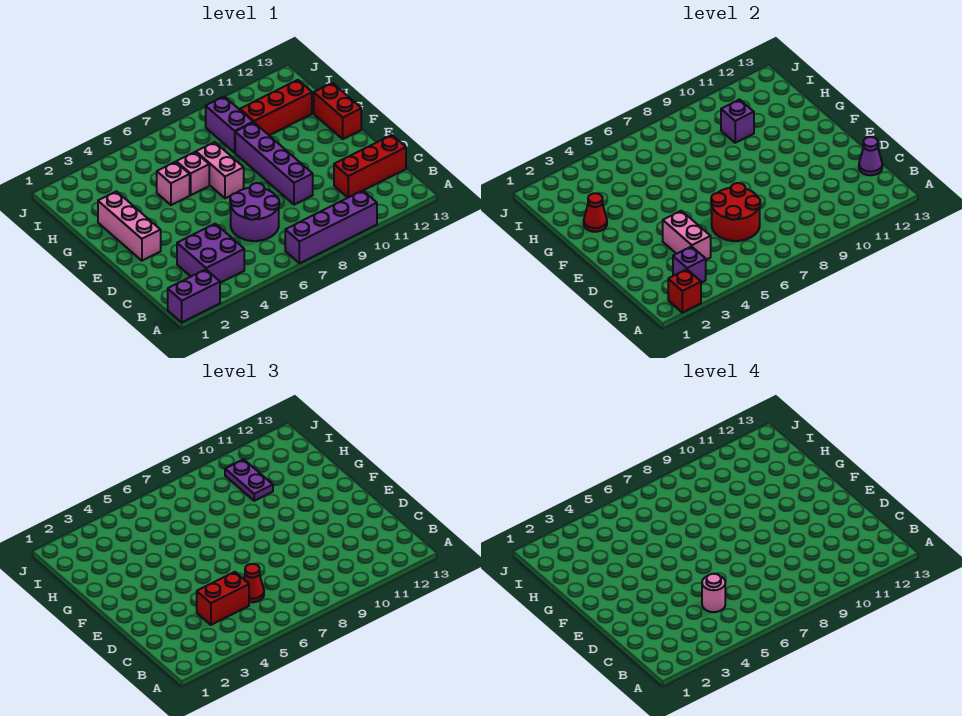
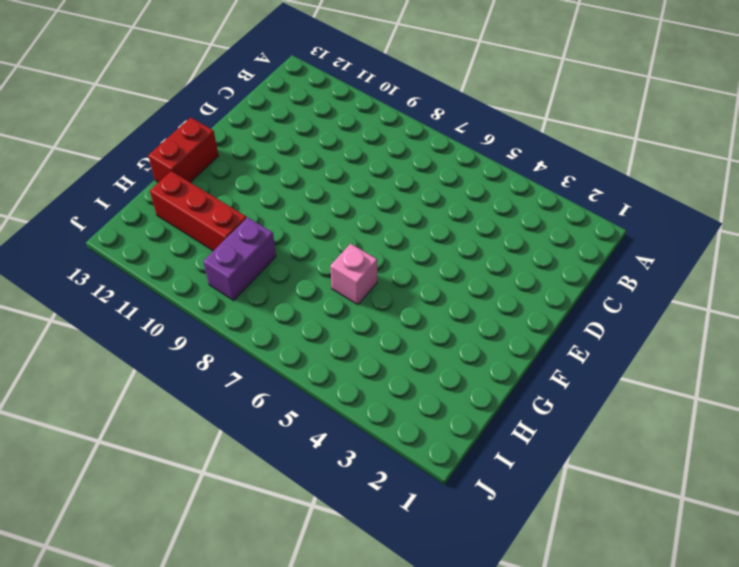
none -> purple 1x2 brick [168,269,220,322]
none -> purple 1x4 brick [285,191,377,263]
none -> purple 2x2 brick [177,224,244,283]

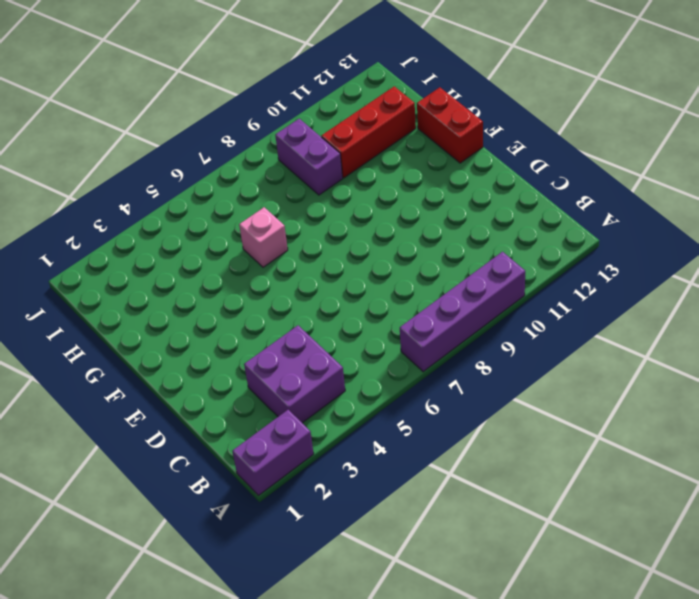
none -> purple 2x2 round brick [230,183,279,241]
none -> red 1x3 brick [334,135,406,198]
none -> purple 1x4 brick [235,122,313,205]

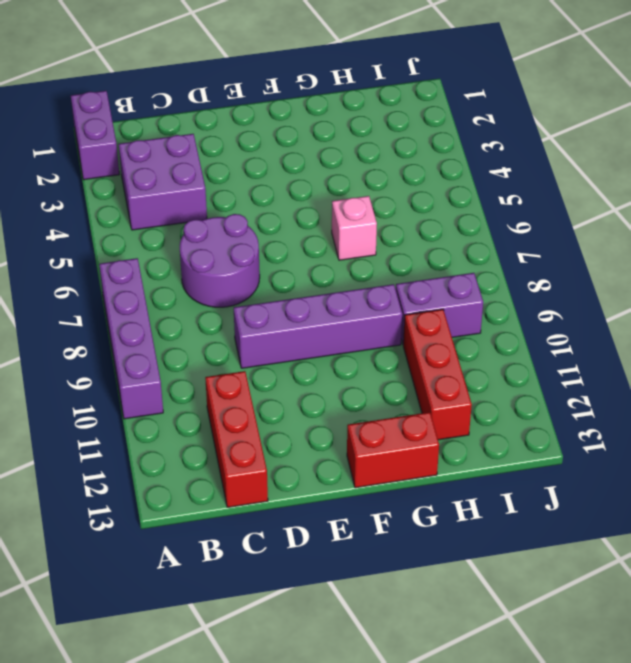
none -> pink 1x3 brick [98,191,161,261]
none -> pink 1x2 brick [196,142,244,198]
none -> pink 1x1 brick [157,162,190,205]

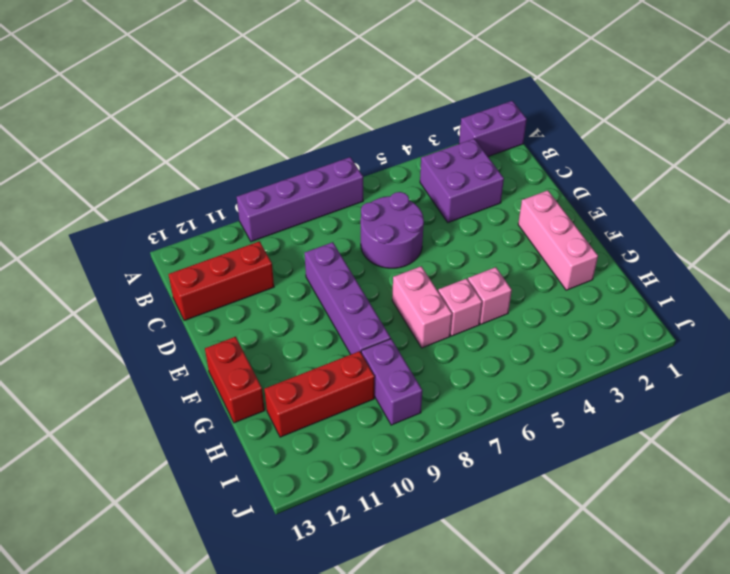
none -> red 1x1 brick [668,269,701,313]
none -> purple 1x1 brick [673,247,706,283]
none -> pink 1x2 brick [663,211,711,260]

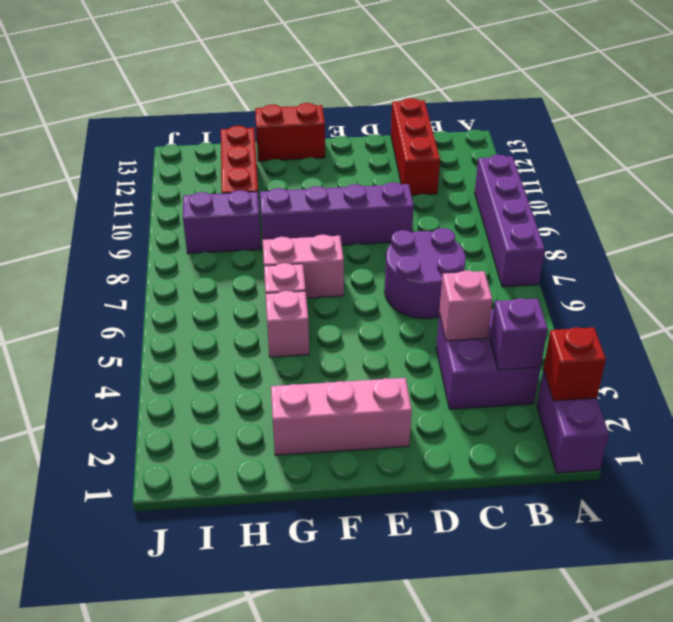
pink 1x1 brick [439,271,492,341] -> pink 1x2 brick [663,211,711,260]
none -> red 2x2 round brick [711,183,760,241]
none -> purple 1x1 cone [859,137,882,175]
none -> red 1x1 cone [584,193,607,232]

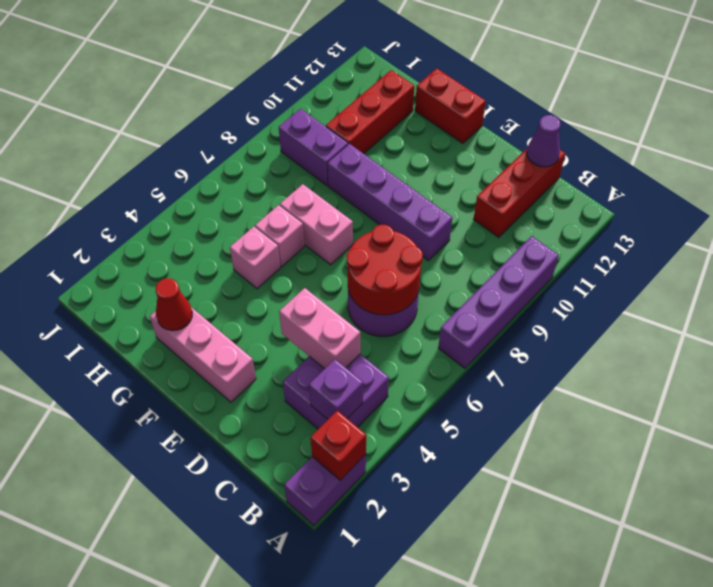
none -> purple 1x1 brick [721,100,754,143]
none -> red 1x2 brick [197,572,249,625]
none -> red 1x1 cone [244,564,264,602]

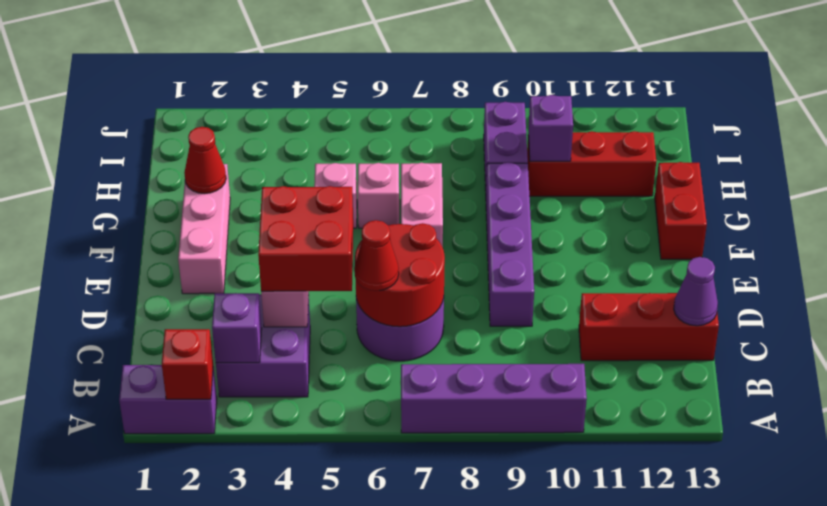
red 2x2 brick [258,186,353,292] -> red 1x2 brick [197,572,249,625]
none -> purple 1x2 plate [225,459,273,501]
none -> pink 1x1 round brick [702,574,725,612]

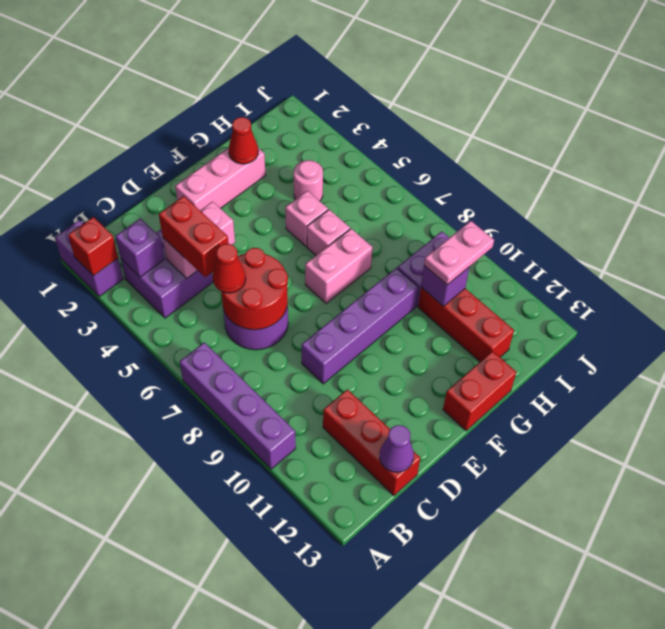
pink 1x1 round brick [294,160,323,201] -> pink 1x1 round brick moved to [702,574,725,612]
pink 1x2 plate [424,221,494,285] -> purple 1x2 plate [225,459,273,501]

